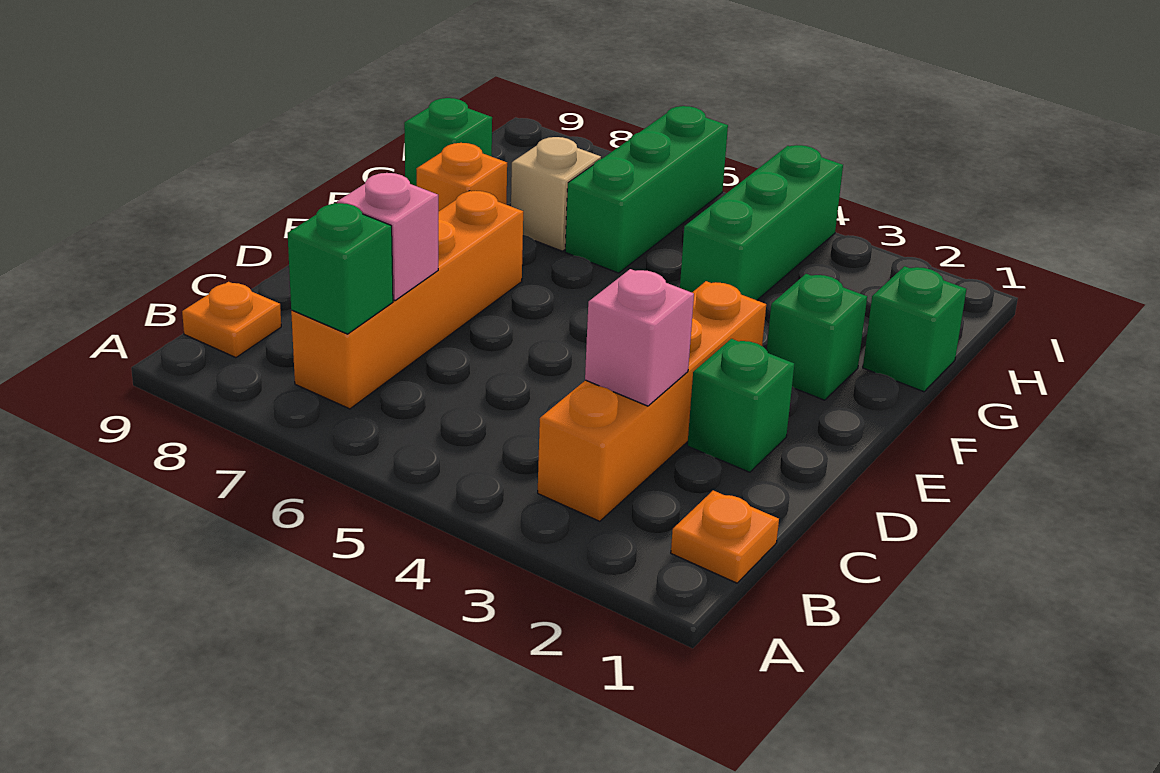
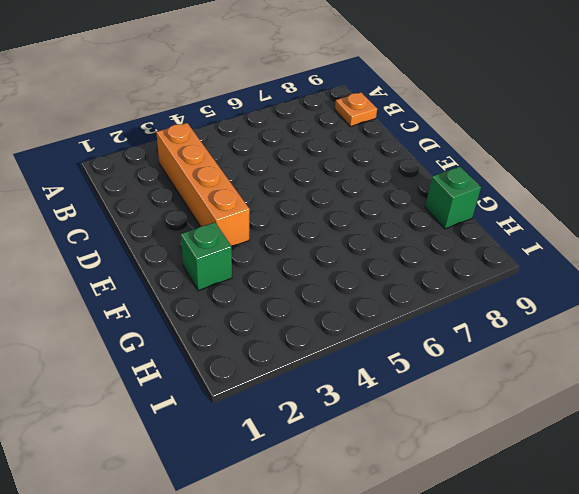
none -> orange 1x1 plate [671,490,779,583]
none -> orange 1x4 brick [291,191,523,409]
none -> green 1x1 brick [687,339,794,472]

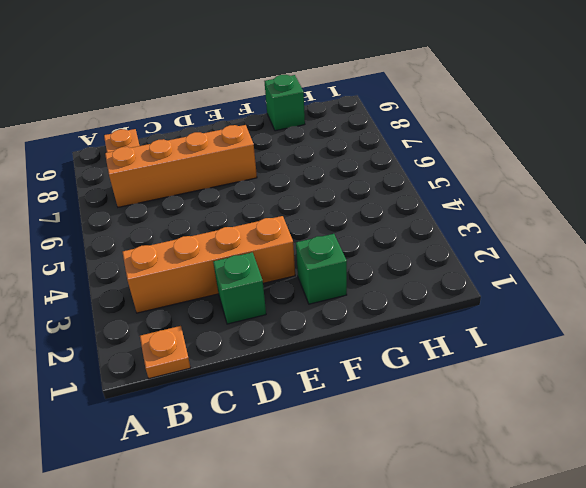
none -> orange 1x1 brick [416,143,507,212]
none -> green 1x1 brick [863,266,966,392]
none -> green 1x3 brick [680,145,843,300]

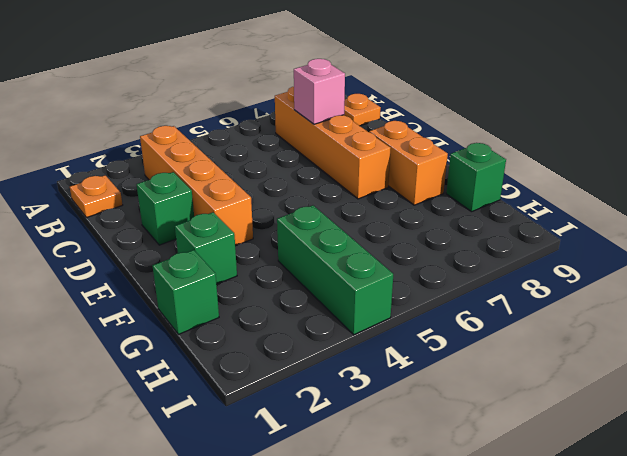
orange 1x2 brick [369,121,448,205] -> orange 1x1 brick [416,143,507,212]
none -> green 1x3 brick [565,106,728,273]
none -> tan 1x1 brick [511,137,601,251]
none -> green 1x1 brick [288,203,393,334]

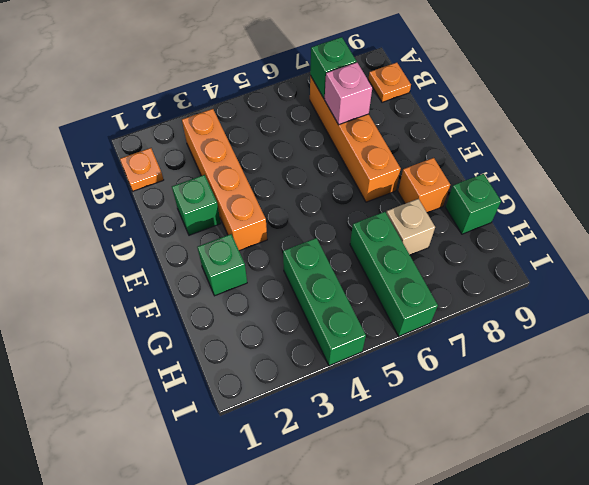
none -> green 1x1 brick [863,266,966,392]
none -> pink 1x1 brick [585,269,694,406]

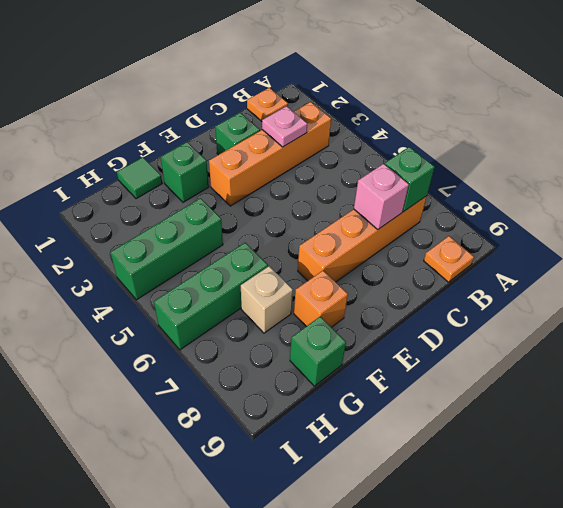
pink 1x1 plate [262,106,307,147] -> pink 1x1 brick [585,269,694,406]
green 1x1 tile [117,157,162,199] -> green 1x1 brick [863,266,966,392]

